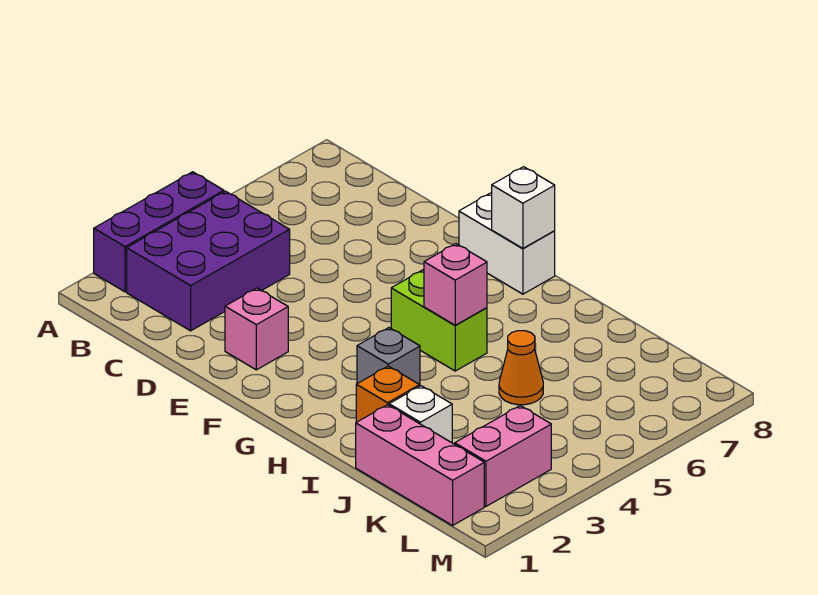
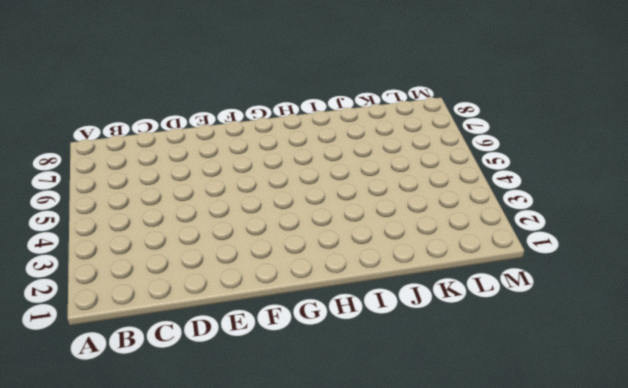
none -> purple 1x3 brick [94,172,224,292]
none -> purple 2x3 brick [127,191,290,331]
none -> pink 1x1 brick [225,288,288,370]

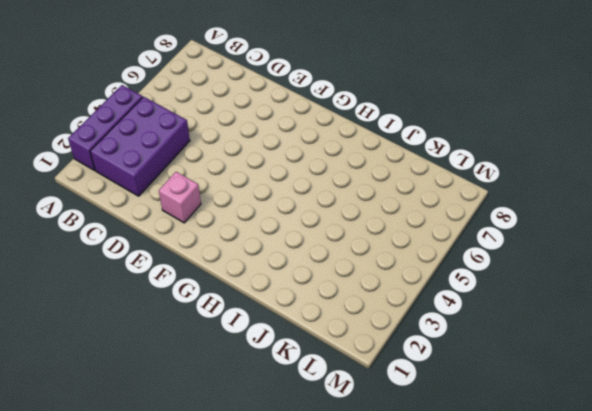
none -> white 1x2 brick [459,193,555,294]
none -> lime 1x2 brick [391,270,487,371]
none -> grey 1x1 brick [357,328,420,386]

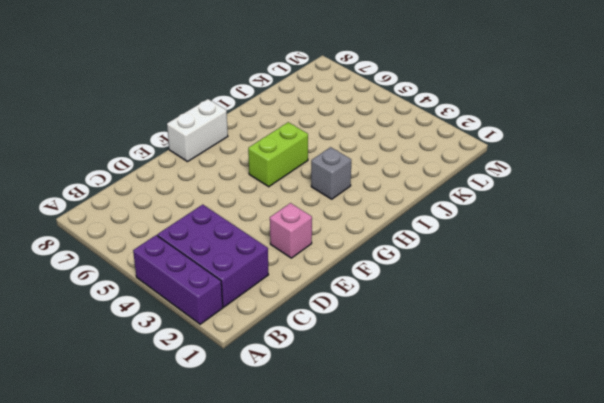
none -> orange 1x1 brick [356,366,419,422]
none -> pink 1x3 brick [356,405,484,526]
none -> white 1x1 brick [389,386,452,443]

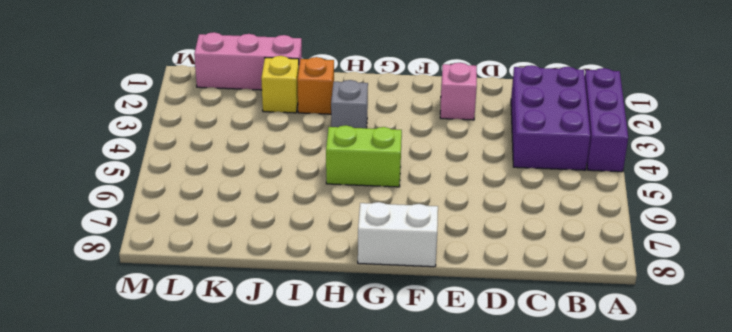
yellow 1x1 brick [261,56,299,113] -> white 1x1 brick [389,386,452,443]
none -> orange 1x1 cone [499,331,543,405]
none -> pink 1x2 brick [455,406,551,506]
none -> white 1x1 brick [492,167,555,248]

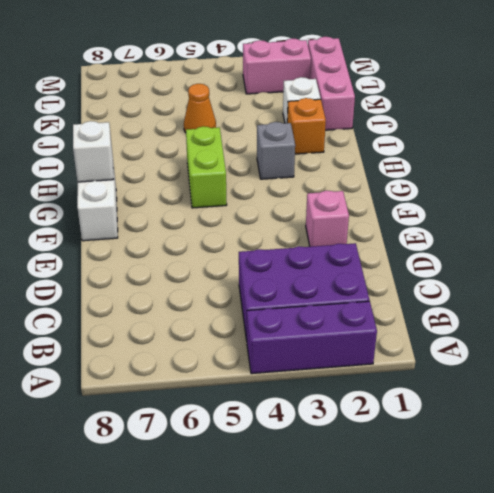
none -> pink 1x1 brick [424,244,487,325]

